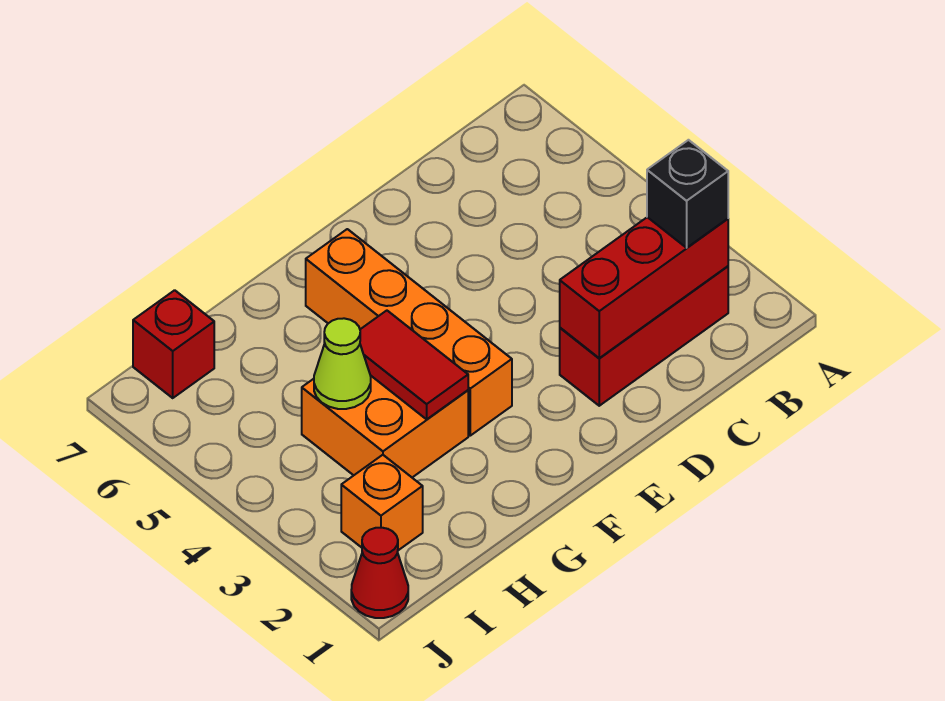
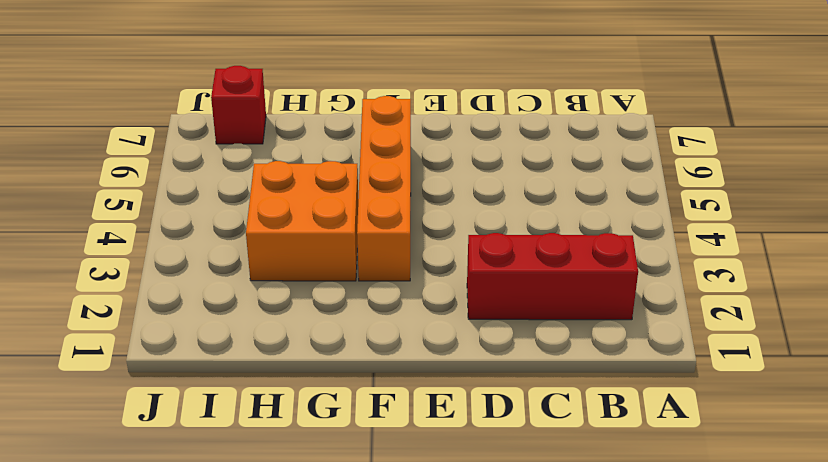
none -> orange 1x1 brick [341,455,423,550]
none -> red 1x1 cone [351,528,408,618]

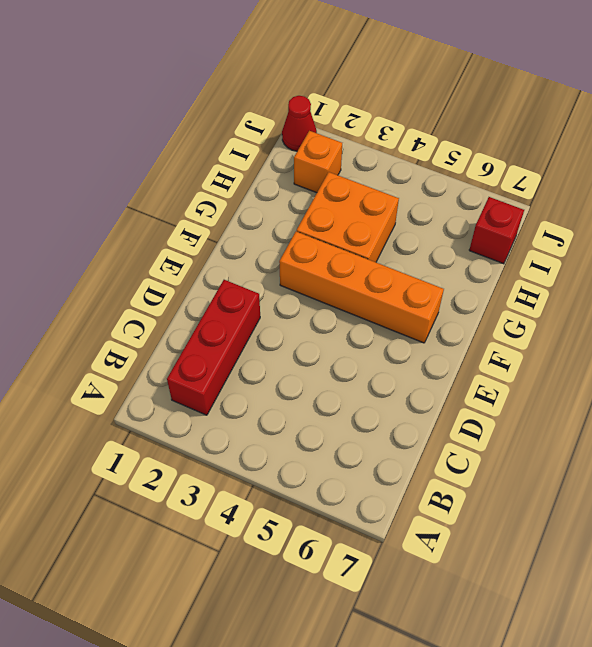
none -> red 1x3 brick [560,217,728,358]
none -> red 1x2 tile [360,311,468,419]

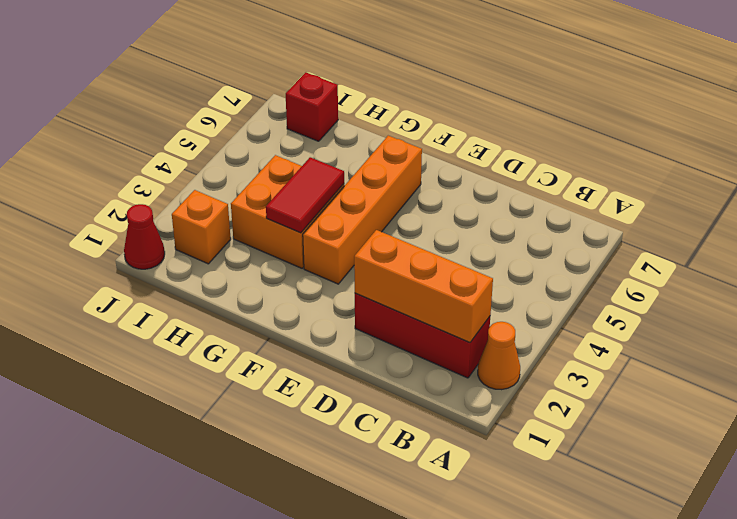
orange 1x1 cone [478,322,520,390] -> none
orange 1x3 brick [354,230,493,343] -> red 1x3 brick [560,217,728,358]
none -> lime 1x1 cone [314,318,371,409]
none -> black 1x1 brick [647,140,728,248]

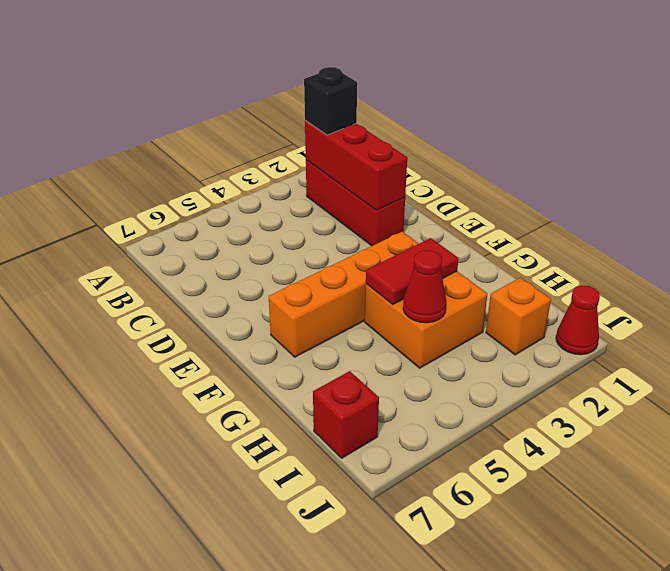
red 1x1 cone [403,250,446,323] -> lime 1x1 cone [314,318,371,409]

